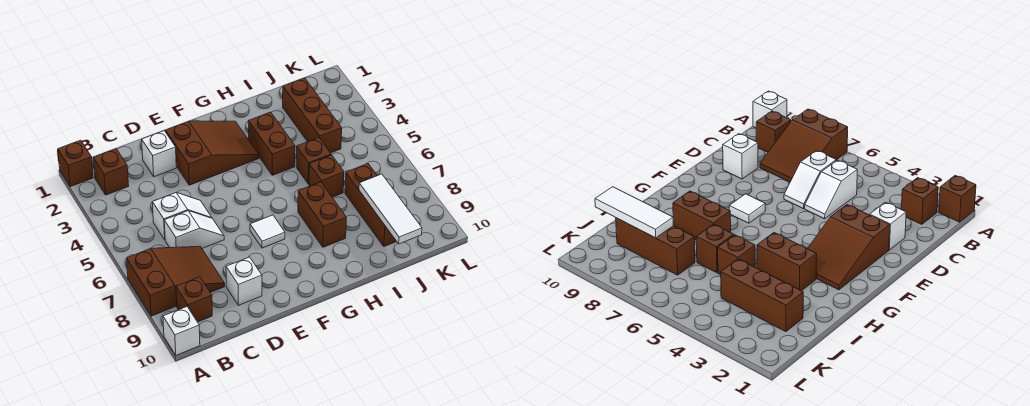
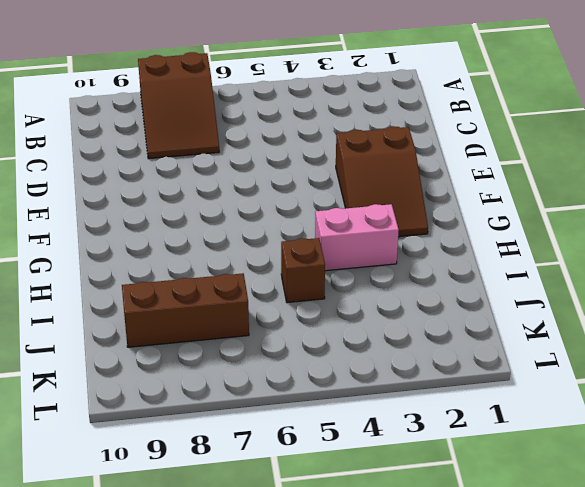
pink 1x2 brick [315,204,399,271] -> brown 1x2 brick [248,112,295,175]
none -> brown 1x1 brick [58,140,93,187]
none -> white 1x1 brick [163,307,200,355]
none -> brown 1x1 brick [93,149,129,195]

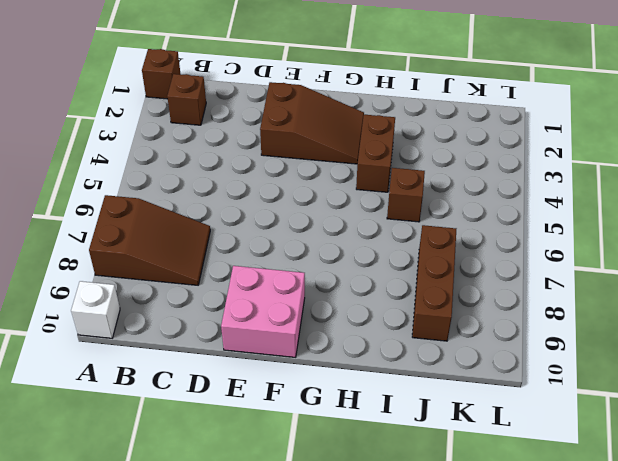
pink 2x2 brick [221,266,305,357] -> none
none -> brown 1x1 brick [176,277,212,322]
none -> white 1x2 slope [152,192,212,240]
none -> white 1x2 slope [164,211,224,248]

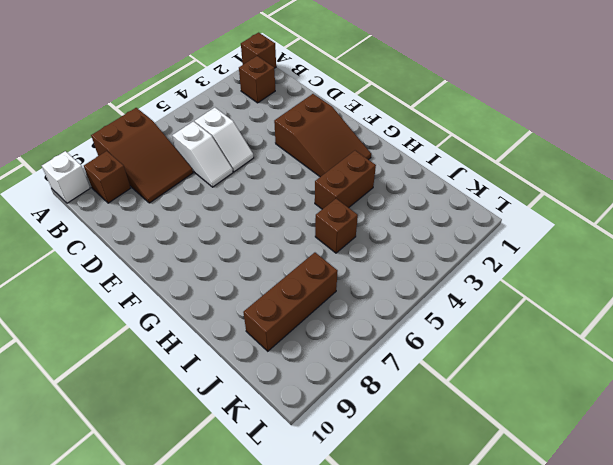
none -> white 1x1 brick [142,131,176,177]
none -> white 1x1 brick [226,257,262,305]
none -> white 1x1 tile [250,215,285,248]

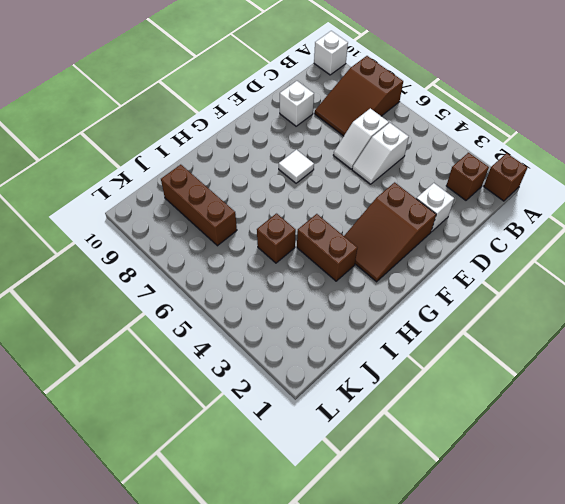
none -> brown 1x1 brick [176,277,212,322]
none -> brown 1x2 brick [298,182,346,247]
none -> brown 1x1 brick [309,155,344,197]

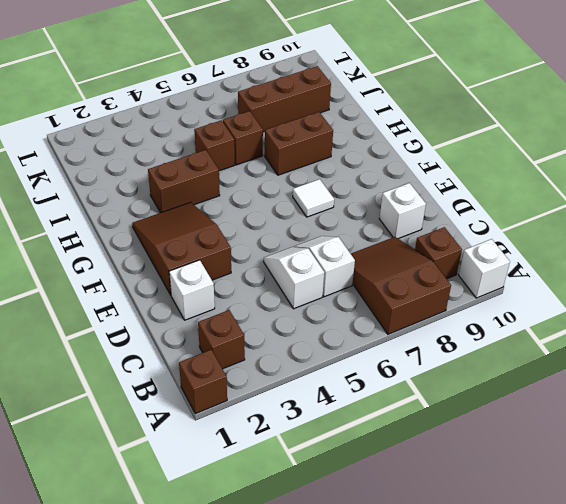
none -> brown 1x3 brick [283,78,342,153]
none -> white 1x3 tile [359,174,422,244]

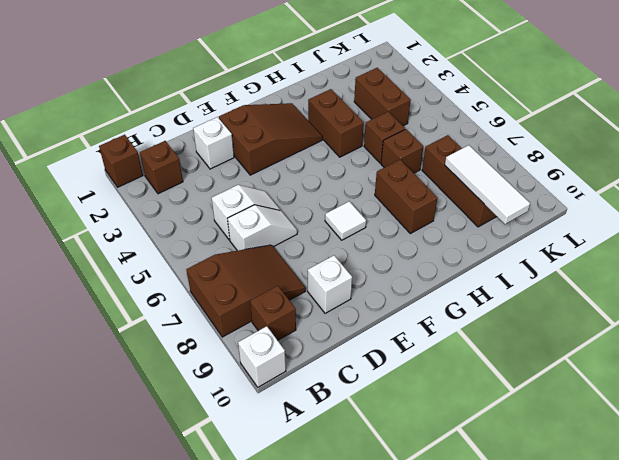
brown 1x2 brick [354,68,411,126] -> brown 1x3 brick [283,78,342,153]

